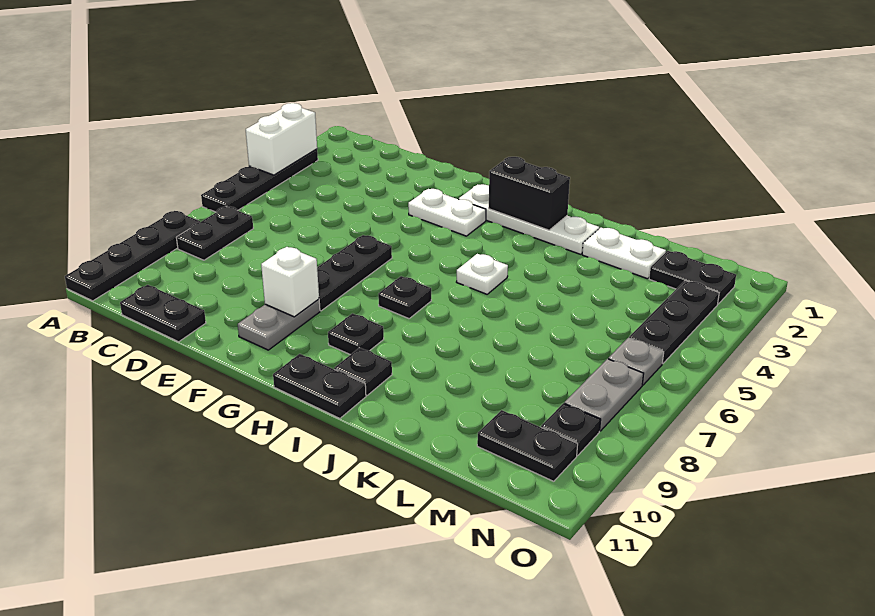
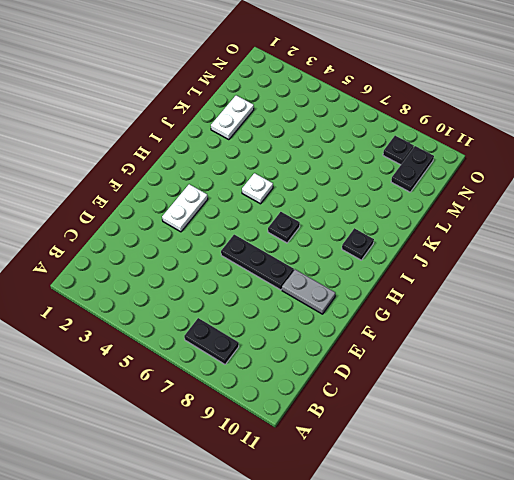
none -> black 1x4 plate [201,149,318,212]
none -> black 1x4 plate [65,211,200,301]
none -> black 1x2 plate [120,285,206,342]

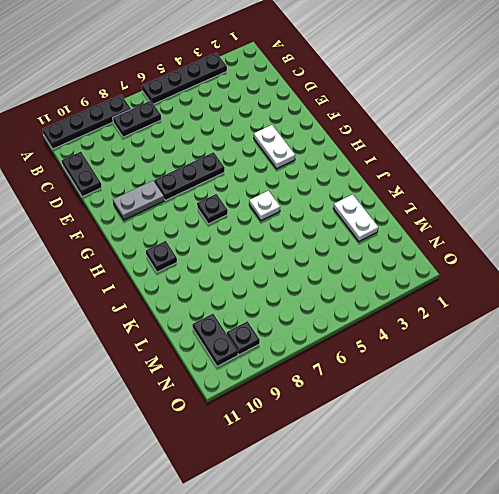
none -> white 1x4 plate [459,184,599,254]
none -> black 1x1 plate [328,313,384,355]
none -> black 1x2 plate [273,354,366,418]

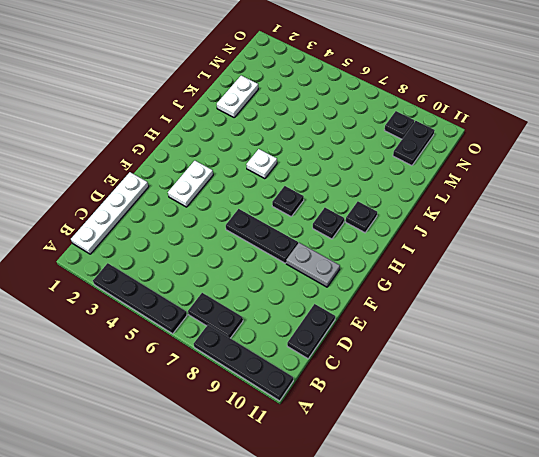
white 1x4 plate [71,172,149,254] -> white 1x4 plate moved to [459,184,599,254]
none -> black 1x2 plate [273,354,366,418]
none -> black 1x2 plate [649,251,736,304]
none -> black 1x3 plate [629,281,719,364]

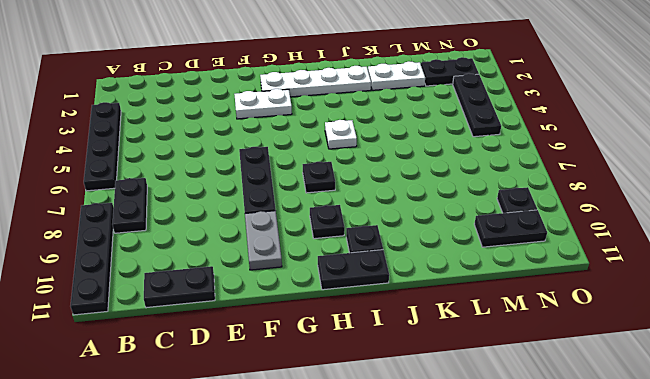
none -> grey 1x1 plate [608,338,664,385]
none -> grey 1x2 plate [564,359,644,431]
none -> white 1x2 brick [246,103,317,175]

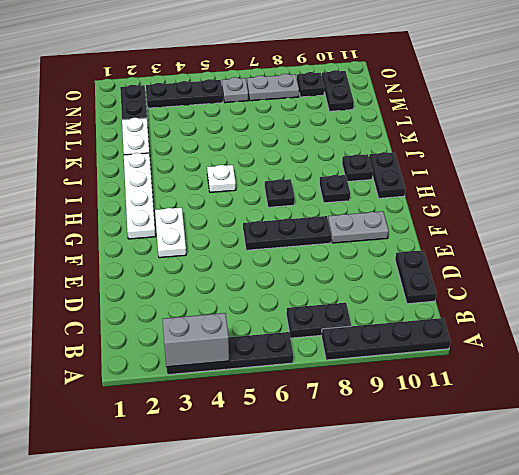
grey 1x2 brick [162,313,229,367] -> white 1x2 brick [246,103,317,175]
none -> white 1x1 brick [261,247,319,317]
none -> black 1x2 brick [489,157,570,230]

